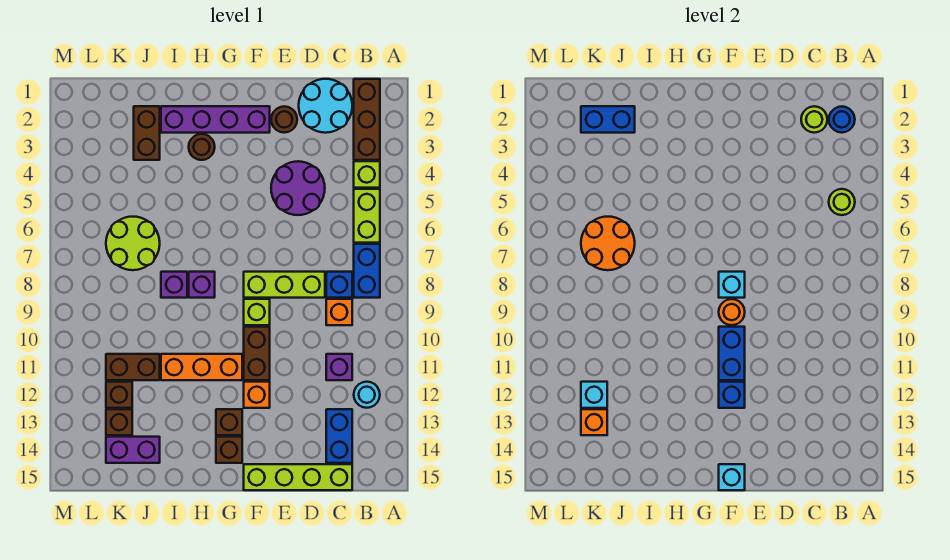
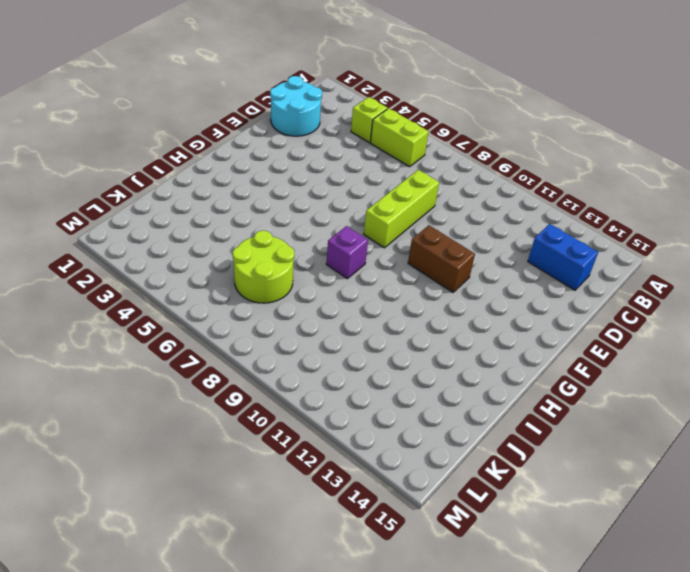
none -> brown 1x3 brick [354,79,380,160]
none -> blue 1x2 brick [354,244,380,298]
none -> cyan 1x1 round brick [354,382,380,408]
none -> blue 1x1 brick [326,272,352,298]

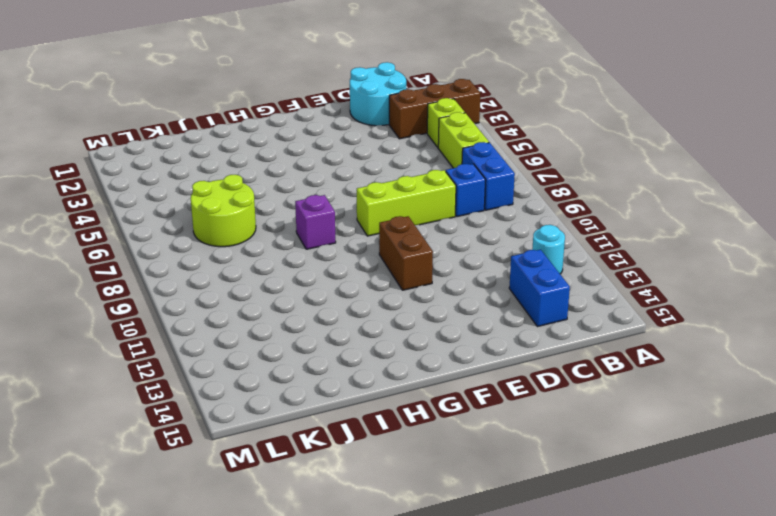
brown 1x3 brick [389,79,480,139] -> brown 1x3 brick turned to [354,79,380,160]
none -> orange 1x1 brick [326,299,352,325]
none -> purple 1x1 brick [326,354,352,380]
none -> lime 1x4 brick [244,464,352,490]
none -> purple 2x2 round brick [271,161,325,215]

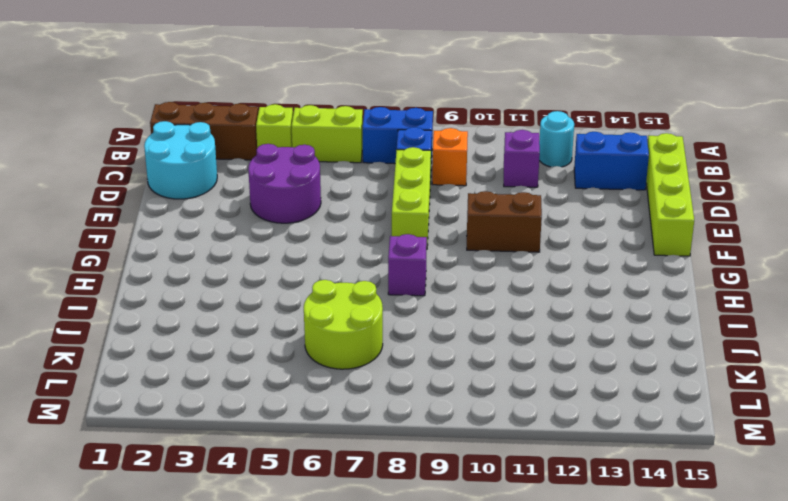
none -> brown 1x1 round brick [271,106,297,133]
none -> purple 1x4 brick [161,106,270,133]
none -> lime 1x1 brick [244,299,270,325]
none -> orange 1x1 brick [244,382,270,408]

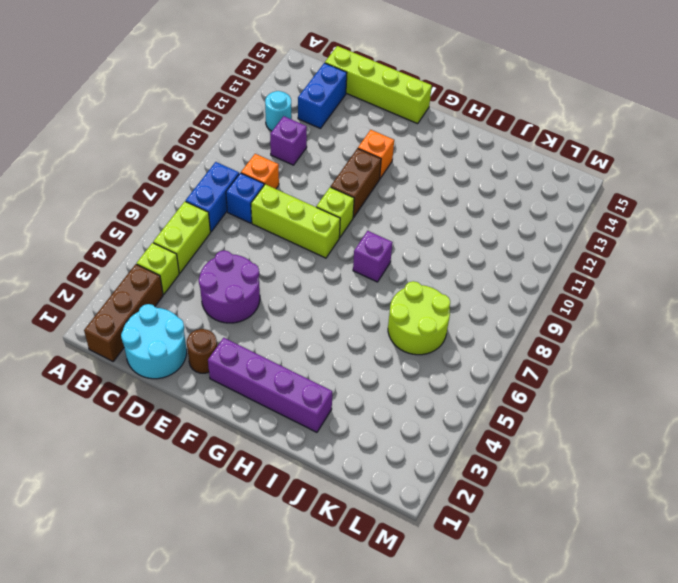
none -> orange 1x3 brick [161,354,242,380]
none -> brown 1x1 brick [216,409,242,435]
none -> brown 1x1 brick [216,437,242,463]
none -> brown 1x1 round brick [189,134,215,160]

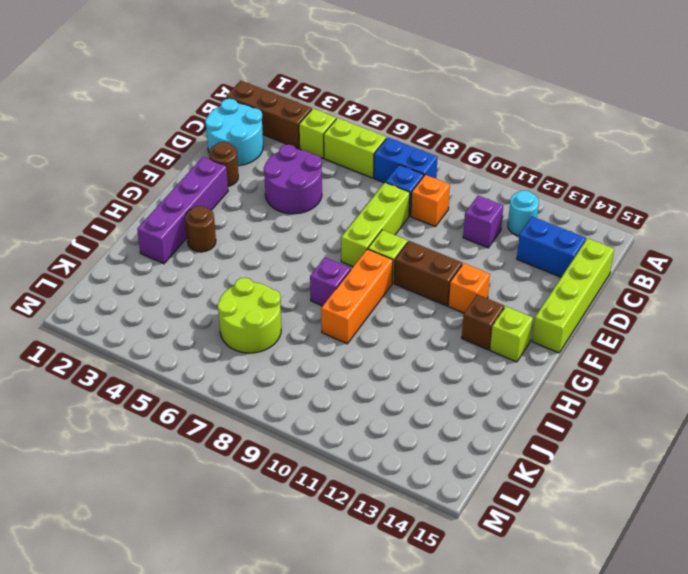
orange 1x3 brick [321,249,393,344] -> orange 1x3 brick moved to [161,354,242,380]
lime 1x1 brick [490,306,533,362] -> brown 1x1 brick [216,437,242,463]
none -> purple 1x1 brick [161,272,187,298]
none -> brown 1x2 brick [134,106,160,160]
none -> brown 1x2 brick [106,354,160,380]
none -> purple 1x2 brick [106,437,160,463]

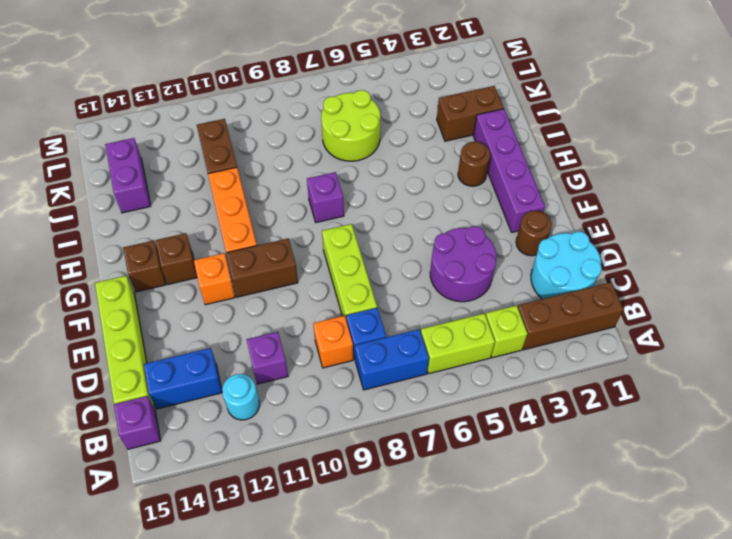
purple 1x1 brick [114,396,161,449] -> purple 1x1 brick moved to [161,272,187,298]
none -> lime 1x1 brick [244,299,270,325]
none -> brown 1x1 brick [106,382,132,408]
none -> brown 1x1 brick [106,409,132,435]
none -> blue 1x1 round brick [829,106,855,133]

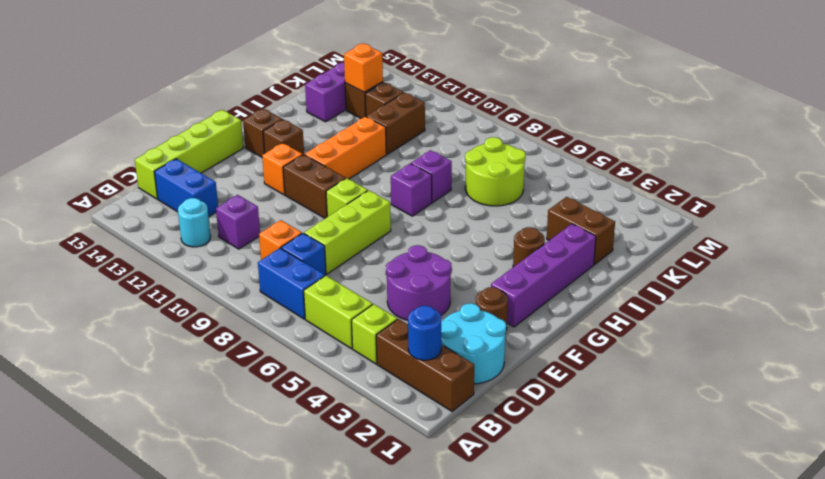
none -> lime 1x1 round brick [829,189,855,215]
none -> lime 1x1 round brick [801,106,827,133]
none -> cyan 1x1 brick [719,272,745,298]
none -> orange 1x1 round brick [719,299,745,325]

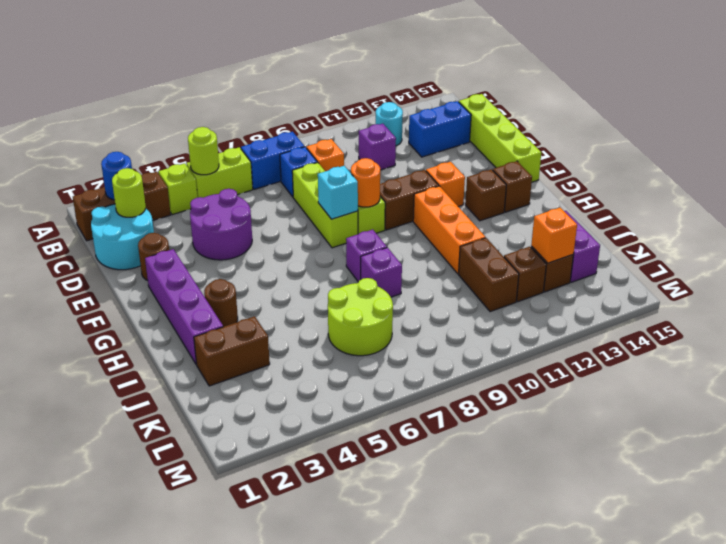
none -> blue 1x2 brick [719,327,745,380]
none -> blue 1x1 brick [719,382,745,408]
none -> cyan 1x1 brick [719,464,745,490]
none -> blue 1x2 brick [581,106,635,133]

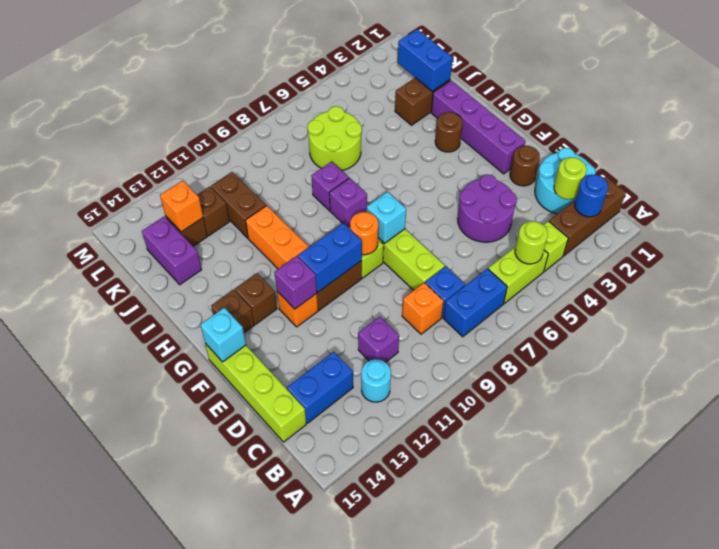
purple 1x1 brick [275,256,317,309] -> blue 1x1 brick [719,382,745,408]
none -> orange 2x2 round brick [581,217,635,270]
none -> cyan 1x1 brick [581,382,607,408]

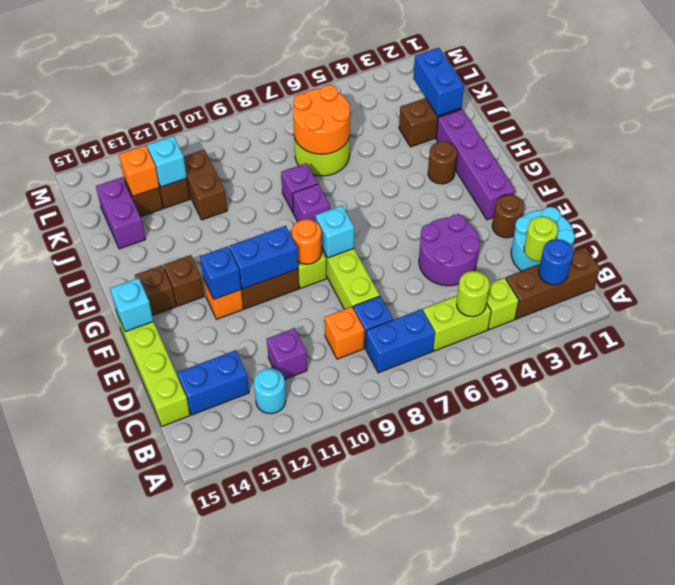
none -> orange 1x3 brick [161,354,242,380]

